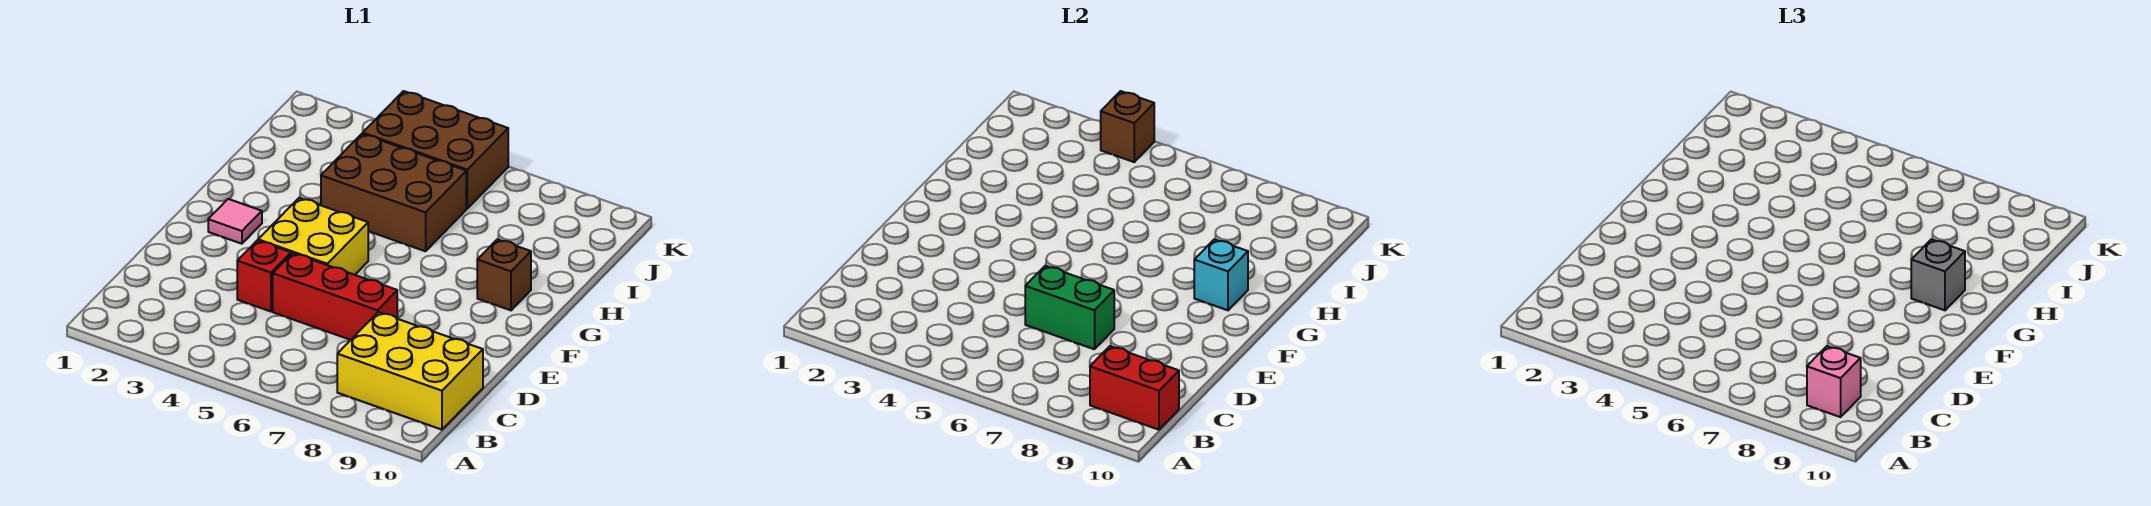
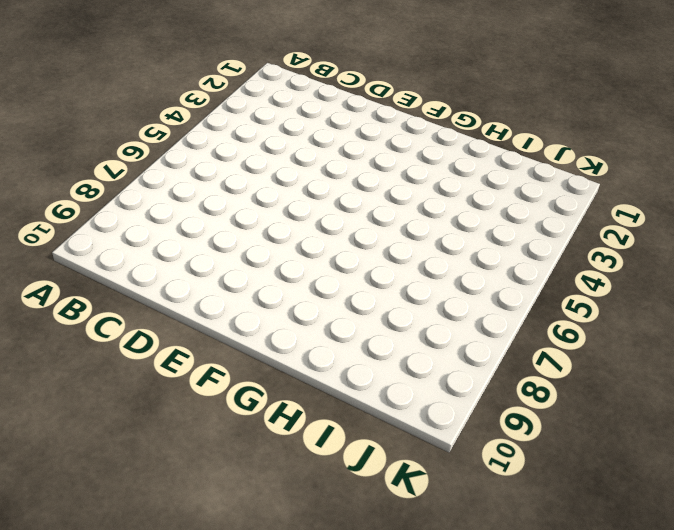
none -> yellow 2x3 brick [337,312,483,430]
none -> red 1x1 brick [237,240,291,311]
none -> red 1x3 brick [273,253,397,340]

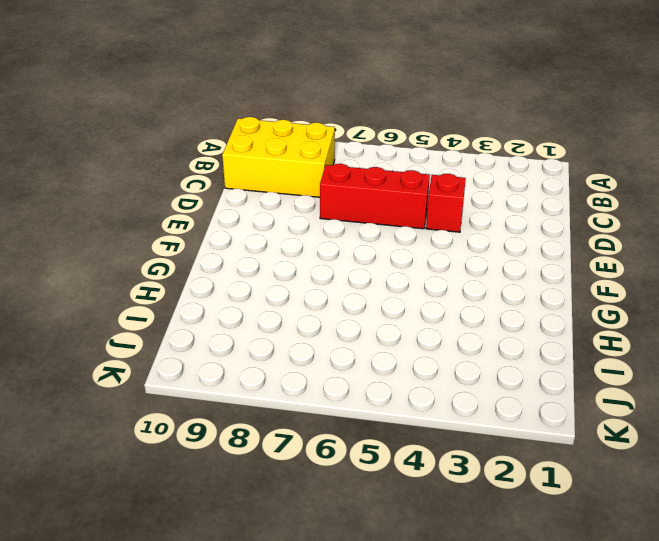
none -> yellow 2x2 brick [258,198,368,275]
none -> pink 1x1 tile [208,199,262,244]
none -> brown 1x1 brick [477,239,531,310]

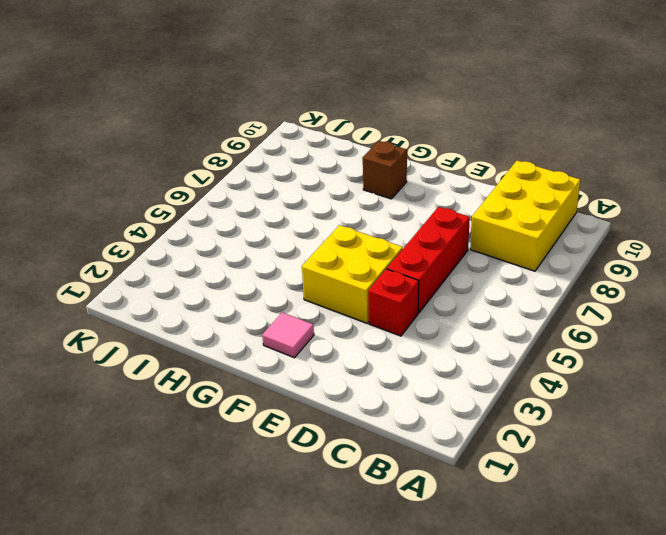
none -> brown 2x3 brick [321,134,466,251]
none -> brown 2x3 brick [363,91,508,208]
none -> red 1x2 brick [1090,346,1179,430]

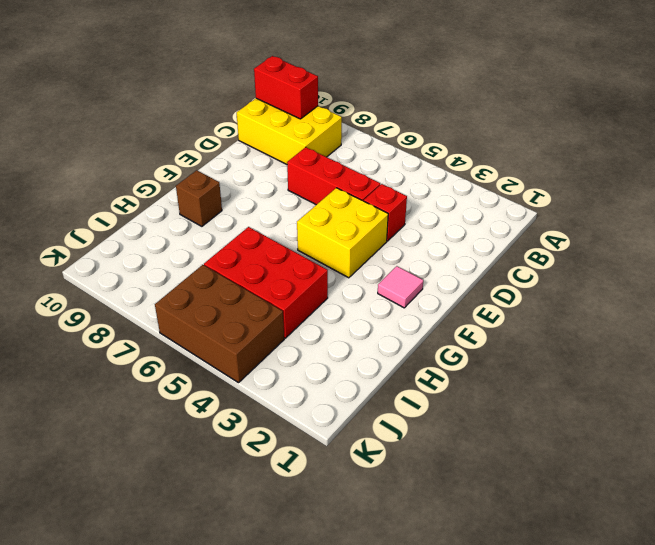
red 2x3 brick [204,227,328,338] -> brown 2x3 brick [321,134,466,251]
none -> green 1x2 brick [1025,266,1114,349]
none -> cyan 1x1 brick [1194,239,1248,310]
none -> brown 1x1 brick [1101,91,1154,162]

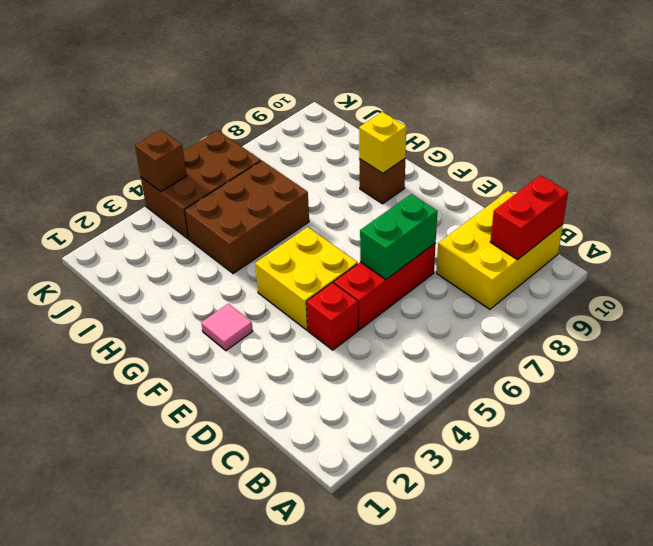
yellow 1x1 brick [359,112,406,173] -> cyan 1x1 brick [1194,239,1248,310]
none -> pink 1x1 brick [1807,346,1861,417]
none -> grey 1x1 brick [1911,239,1965,310]

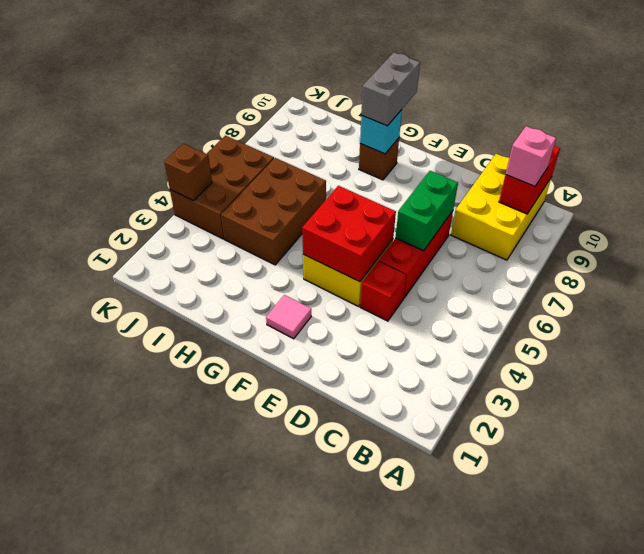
red 2x2 brick [302,186,396,282] -> none
grey 1x2 brick [361,53,420,126] -> grey 1x1 brick [1911,239,1965,310]

